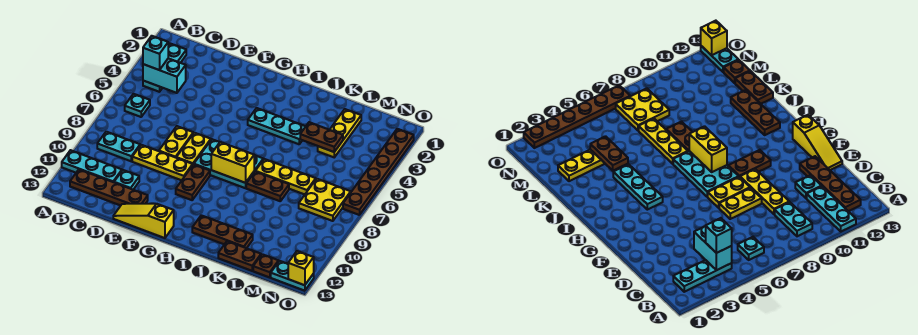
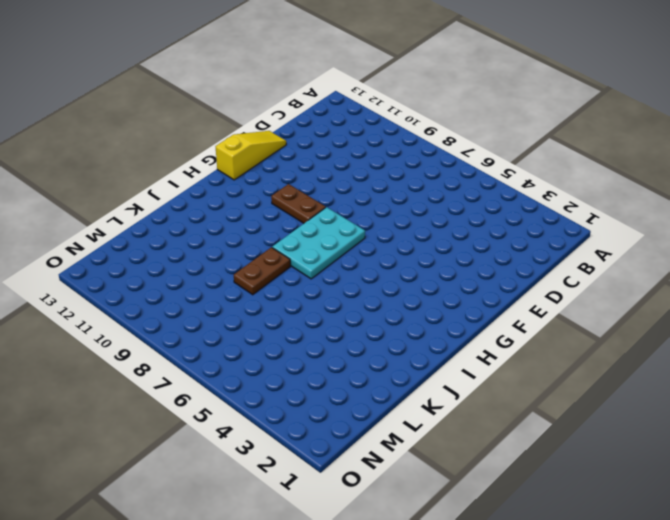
none -> cyan 1x3 plate [62,150,122,182]
none -> cyan 1x3 plate [143,44,186,92]
none -> cyan 1x1 plate [125,94,150,117]

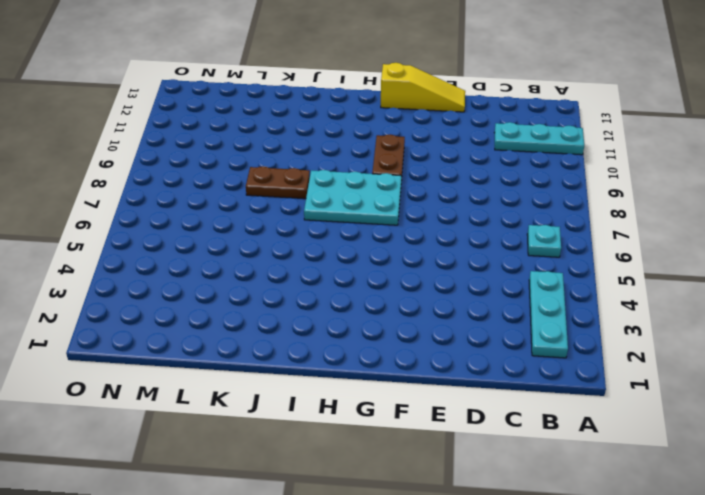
none -> cyan 1x2 plate [97,132,140,161]
none -> brown 1x4 plate [70,170,148,206]
none -> yellow 1x3 plate [132,145,193,180]

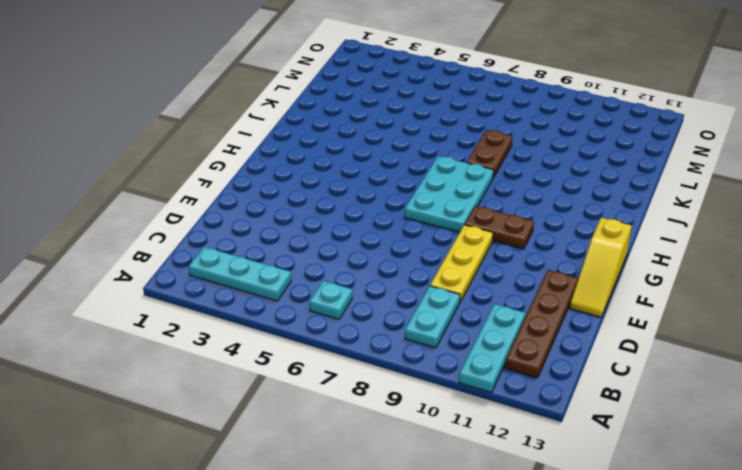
none -> cyan 1x1 plate [114,170,139,190]
none -> yellow 1x2 plate [159,126,193,157]
none -> yellow 1x2 plate [176,133,211,164]

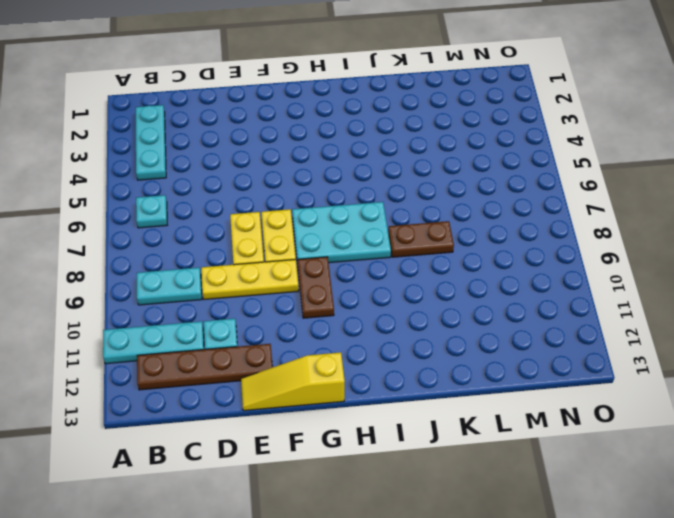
none -> cyan 1x3 plate [248,108,306,144]
none -> brown 1x3 plate [192,215,253,248]
none -> yellow 1x3 plate [255,159,316,195]

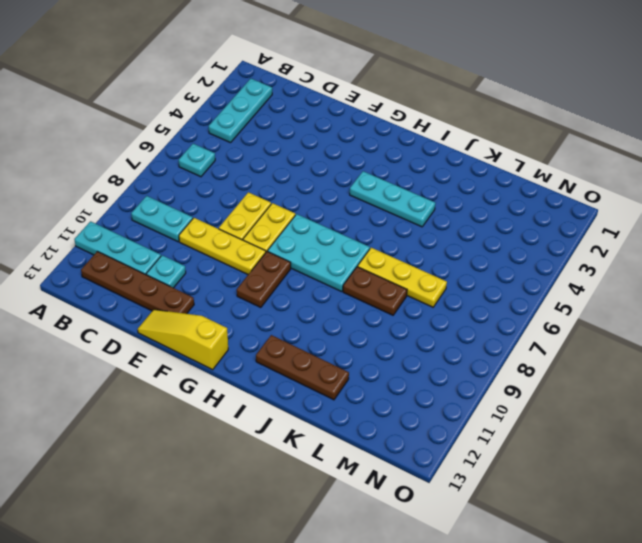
none -> brown 1x2 plate [218,241,261,271]
none -> yellow 1x3 plate [318,109,361,157]
none -> yellow 2x2 plate [299,179,351,221]

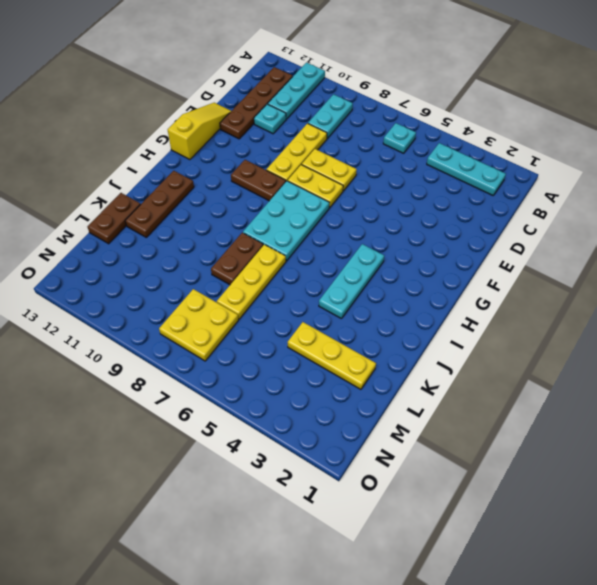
none -> brown 1x1 plate [253,254,279,277]
none -> cyan 1x2 plate [271,261,314,291]
none -> brown 1x6 plate [343,129,414,215]

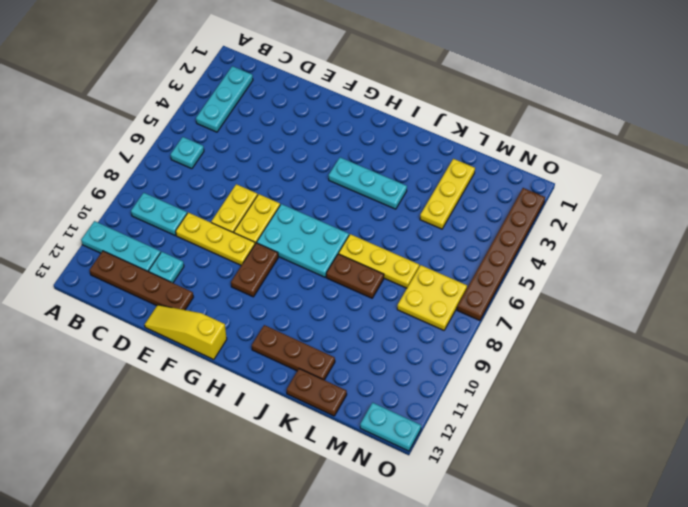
none -> brown 1x1 plate [253,254,279,277]
none -> cyan 1x2 brick [143,58,186,93]
none -> yellow 1x2 brick [211,142,254,183]

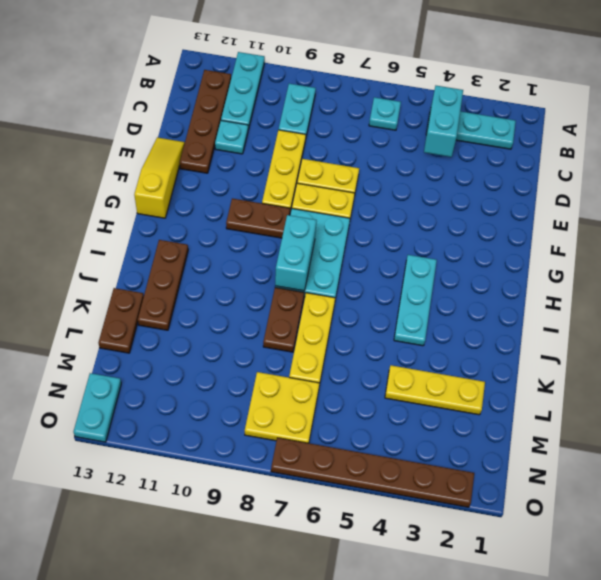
cyan 1x2 brick [275,215,317,291] -> yellow 1x2 brick [211,142,254,183]
none -> brown 1x1 plate [253,254,279,277]
none -> brown 1x2 plate [300,122,343,152]
none -> yellow 1x1 brick [288,251,314,285]

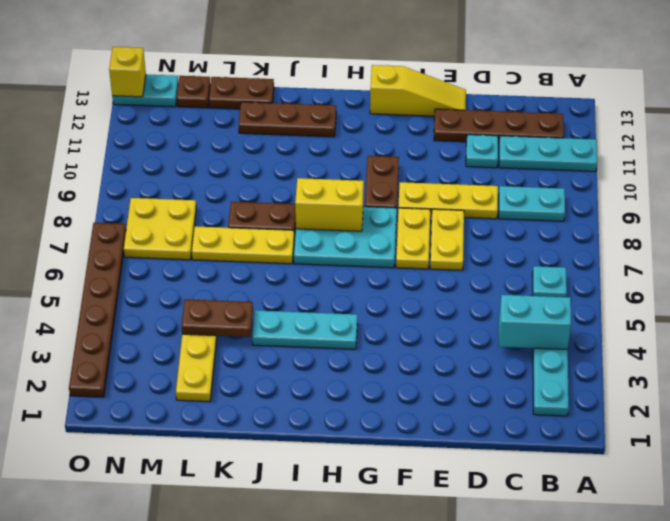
none -> cyan 1x1 brick [143,36,168,70]

